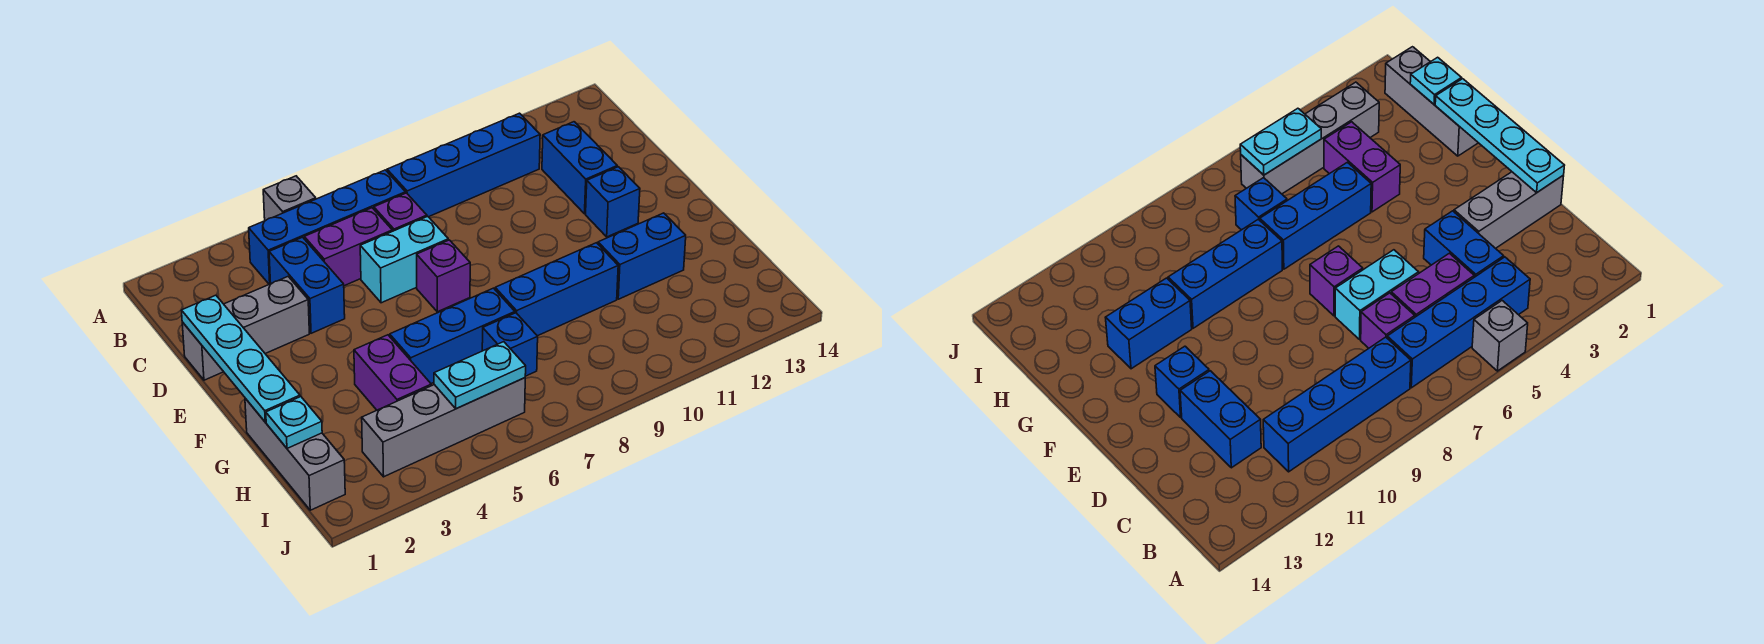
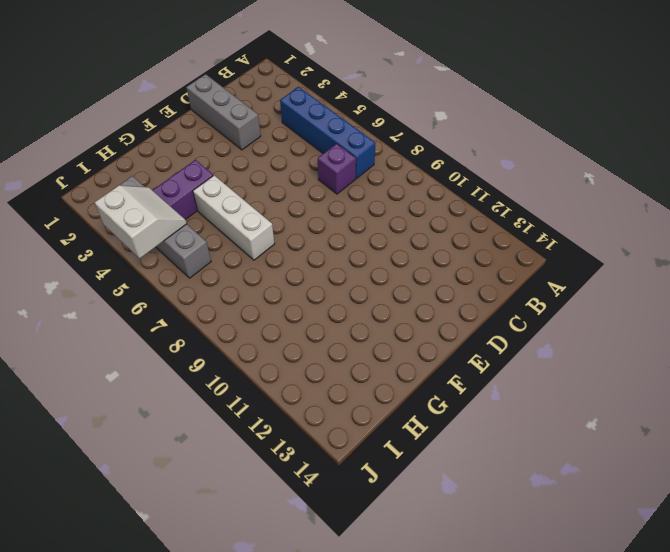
white 1x3 brick [193,176,275,260] -> blue 1x3 brick [390,288,515,383]
white 2x2 slope [94,185,187,258] -> cyan 1x2 plate [434,342,526,408]
none -> grey 1x1 brick [263,176,316,221]
none -> blue 1x4 brick [387,113,540,217]
none -> blue 1x2 brick [269,237,345,333]

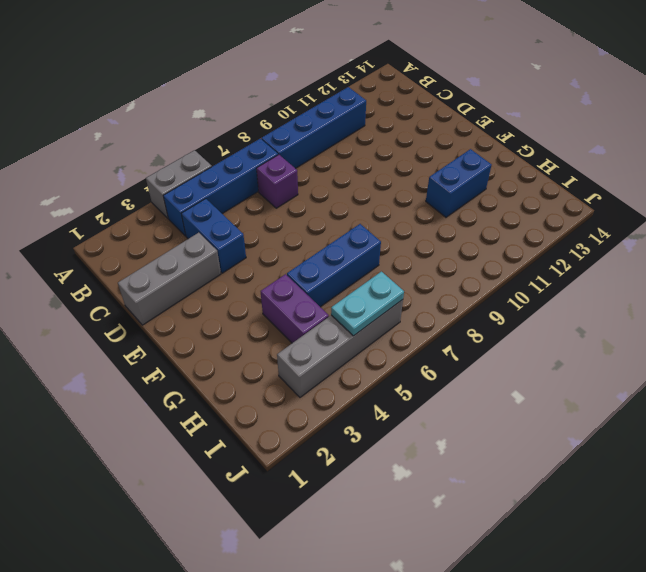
grey 1x2 brick [146,150,212,218] -> grey 1x1 brick [263,176,316,221]
none -> purple 1x2 brick [304,208,392,286]
none -> blue 1x2 brick [542,122,617,214]
none -> cyan 1x2 brick [360,216,448,303]

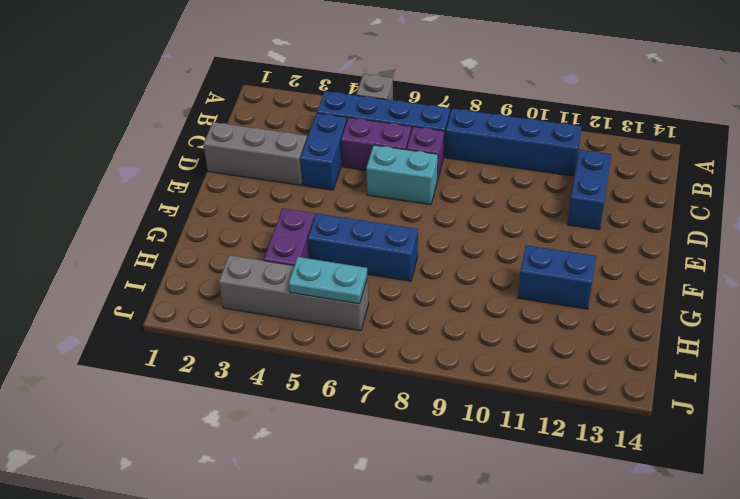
none -> purple 1x1 brick [417,240,470,312]
none -> blue 1x1 brick [586,167,640,237]
none -> grey 1x3 brick [245,398,345,510]

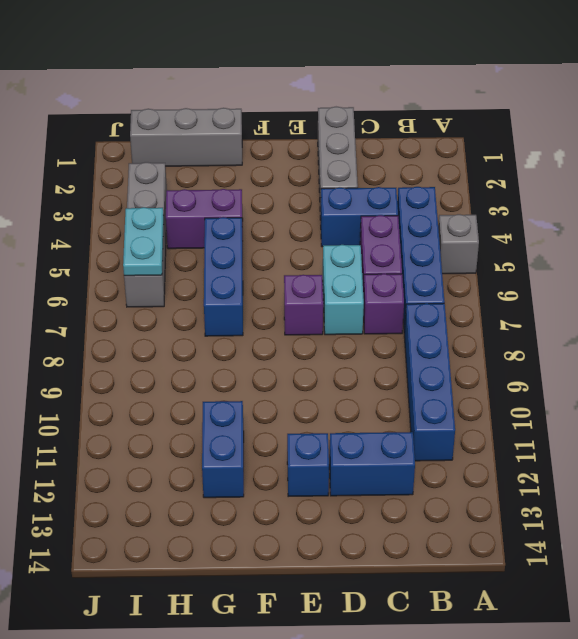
none -> blue 1x3 brick [495,243,618,336]
none -> blue 1x1 brick [482,313,538,376]
none -> cyan 1x4 plate [181,295,300,422]

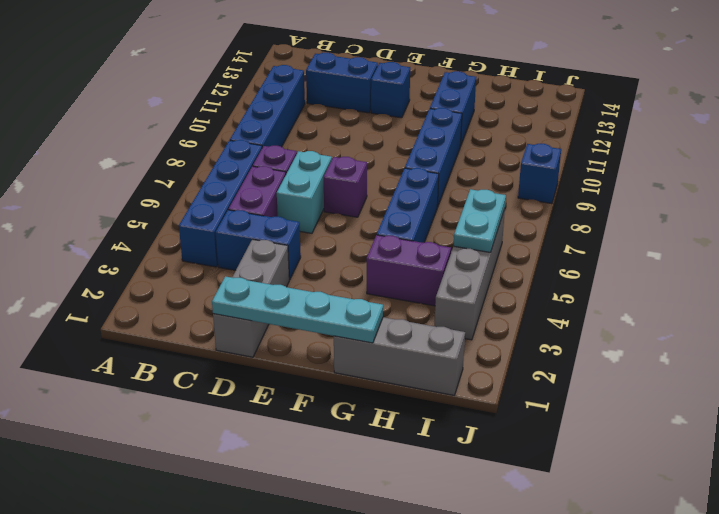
blue 1x1 brick [518,144,561,204] -> blue 1x1 brick moved to [482,313,538,376]
none -> grey 1x1 brick [263,176,316,221]
none -> cyan 1x1 plate [266,397,322,448]

